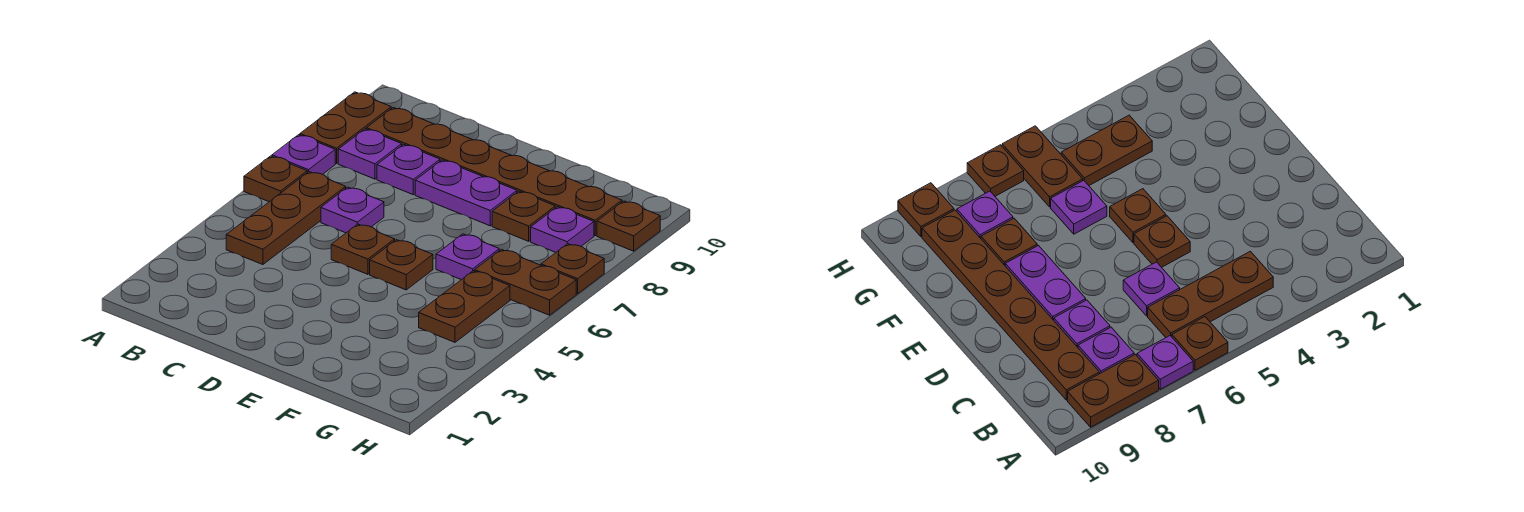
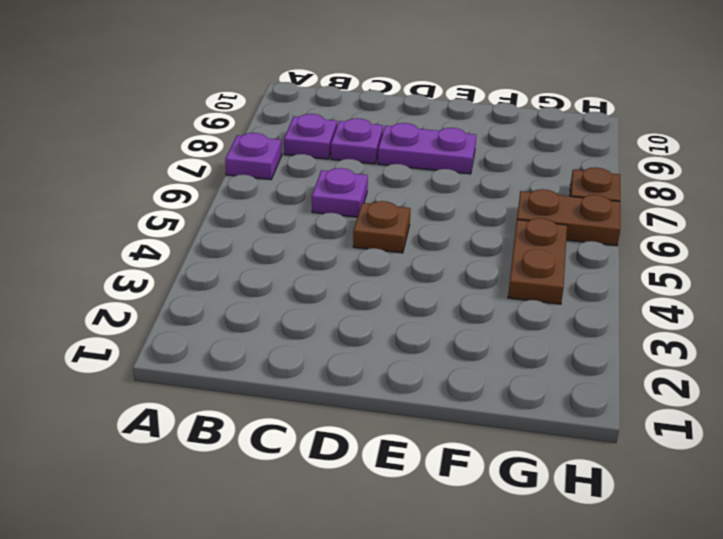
none -> brown 1x1 plate [244,156,307,202]
none -> brown 1x2 plate [300,92,391,164]
none -> brown 1x3 plate [226,172,346,265]

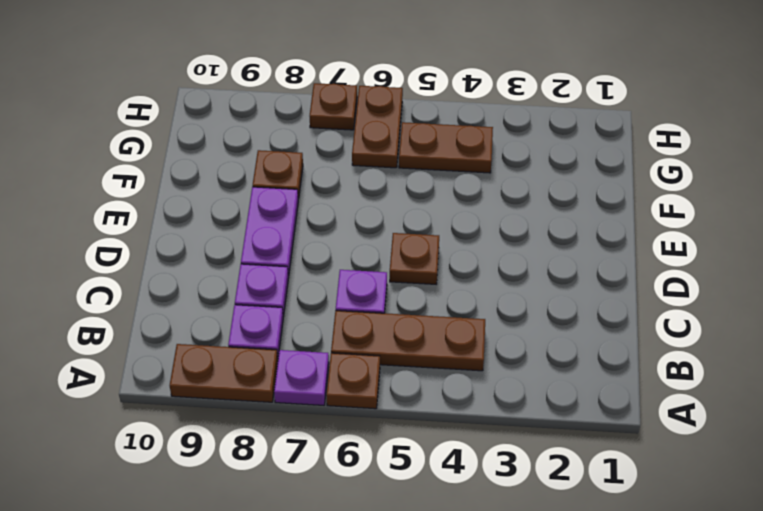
none -> brown 1x6 plate [366,108,622,235]
none -> brown 1x1 plate [370,240,433,290]
none -> purple 1x1 plate [436,234,499,280]

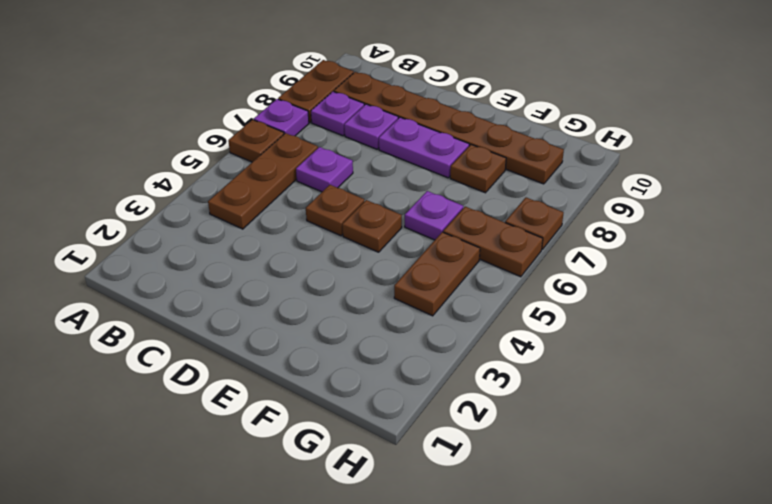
none -> purple 1x1 plate [531,207,594,252]
none -> brown 1x1 plate [597,201,660,251]

